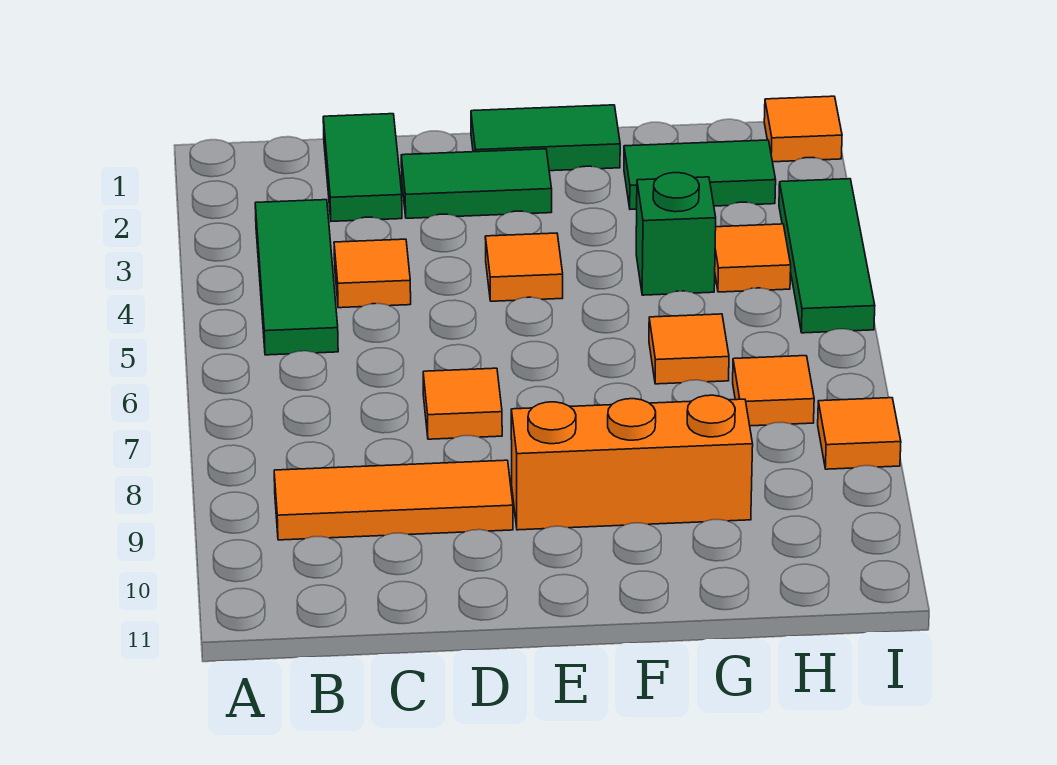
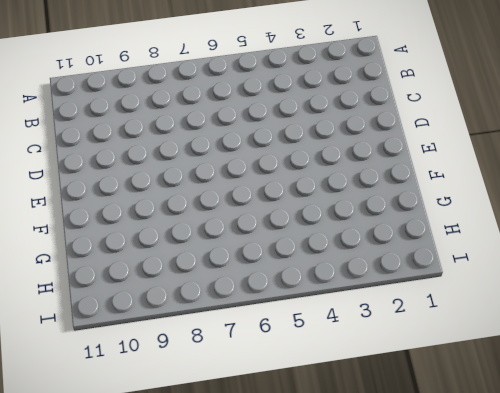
none -> green 1x3 tile [255,200,338,355]
none -> orange 1x3 tile [274,460,513,540]
none -> green 1x2 tile [323,114,402,221]

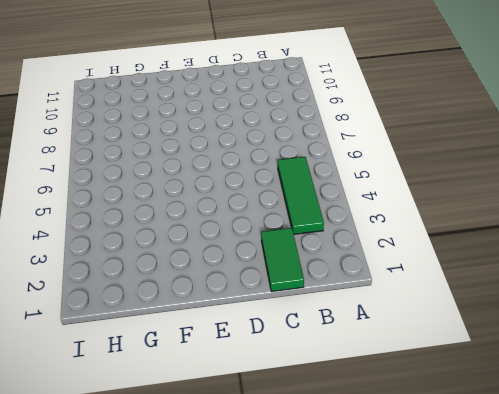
none -> orange 1x3 tile [274,460,513,540]
none -> orange 1x1 tile [334,239,411,308]
none -> green 1x2 tile [401,149,552,218]

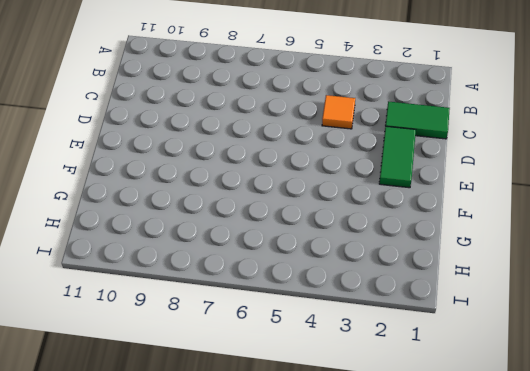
none -> green 1x3 tile [255,200,338,355]
none -> orange 1x3 tile [274,460,513,540]
none -> orange 1x1 tile [423,368,502,439]

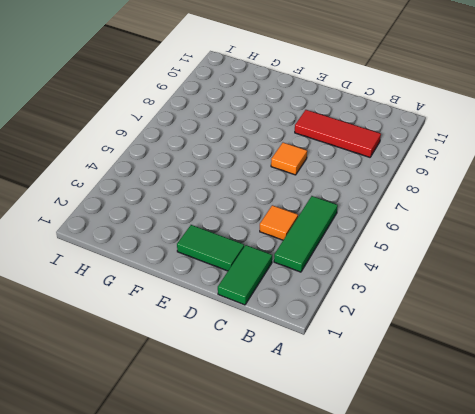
red 1x3 tile [295,110,381,157] -> orange 1x3 tile [274,460,513,540]
none -> green 1x2 tile [471,105,620,171]
none -> orange 1x1 tile [485,233,563,301]
none -> orange 1x3 brick [511,395,753,530]

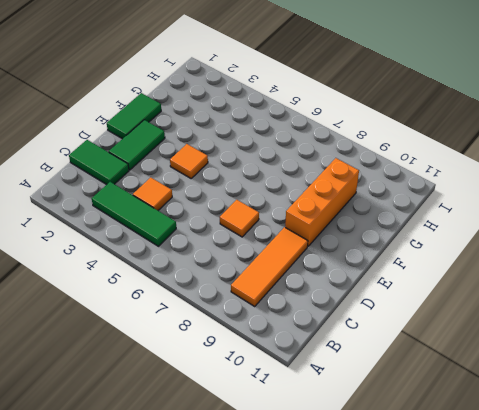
none -> green 1x2 tile [624,140,776,209]
none -> green 1x1 brick [636,173,716,295]
none -> orange 1x1 tile [649,314,729,384]

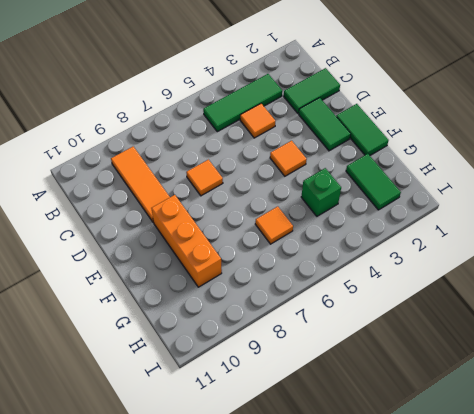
none -> orange 1x1 tile [715,224,791,292]
none -> orange 1x1 tile [733,356,814,426]
none -> orange 1x1 tile [764,96,842,162]

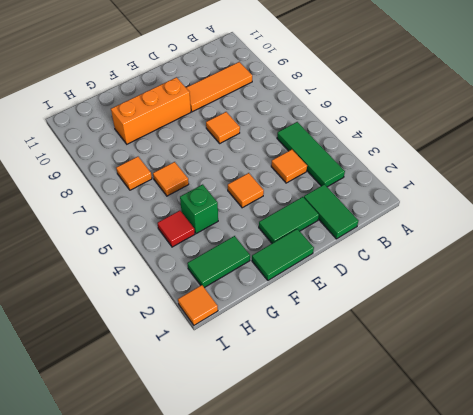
red 1x1 tile [157,211,195,247] -> orange 1x1 tile [715,224,791,292]
none -> green 1x3 tile [779,179,875,333]
none -> orange 1x1 tile [818,398,901,469]

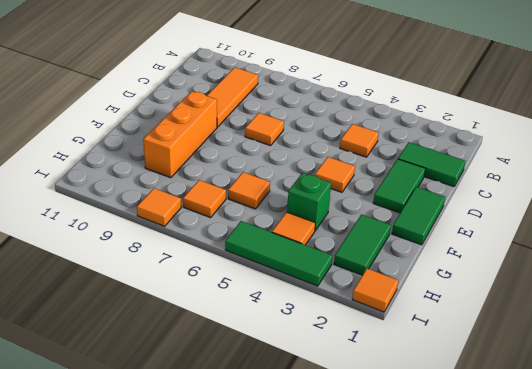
none -> green 1x3 tile [255,200,338,355]

